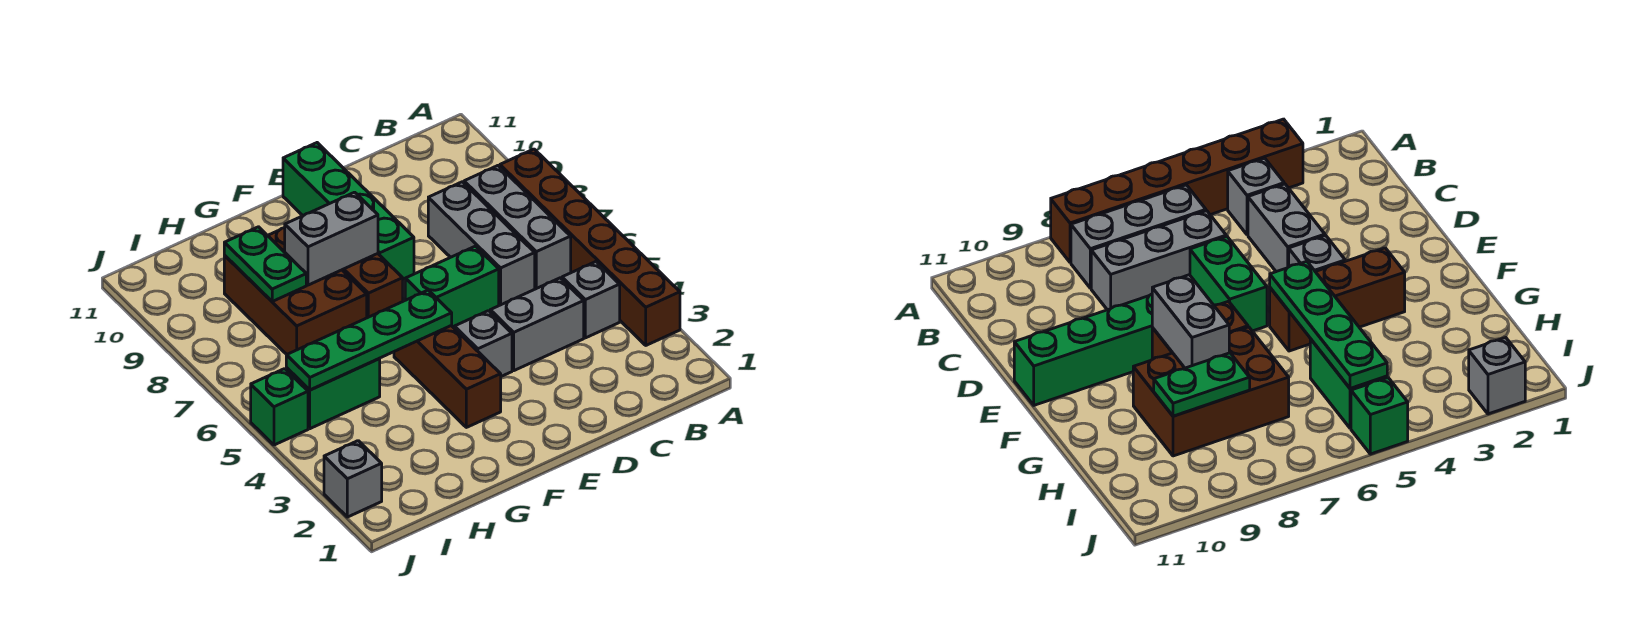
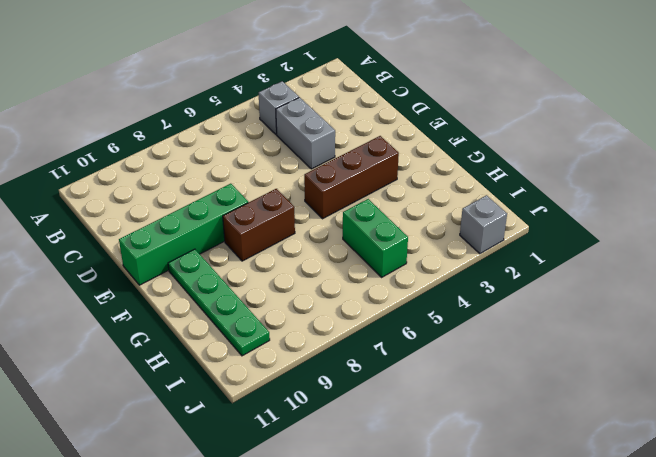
green 1x4 plate [168,249,270,356] -> green 1x4 plate moved to [286,290,452,390]
none -> brown 1x6 brick [500,149,680,345]
none -> grey 1x3 brick [464,166,571,289]
none -> grey 1x3 brick [428,182,535,305]

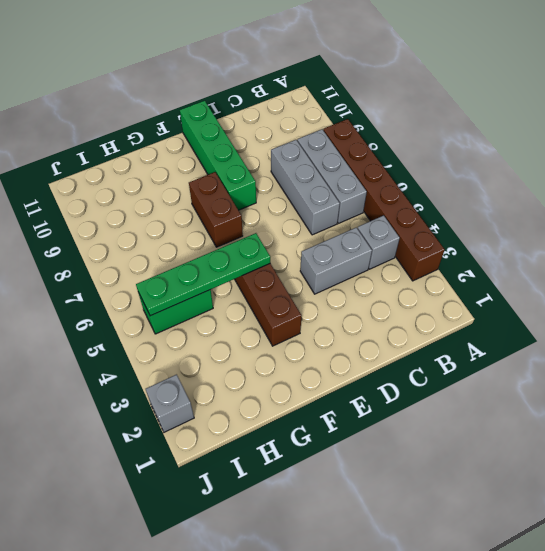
none -> green 1x2 brick [405,246,499,328]
none -> grey 1x1 brick [454,311,512,376]
none -> brown 2x3 brick [224,228,367,354]

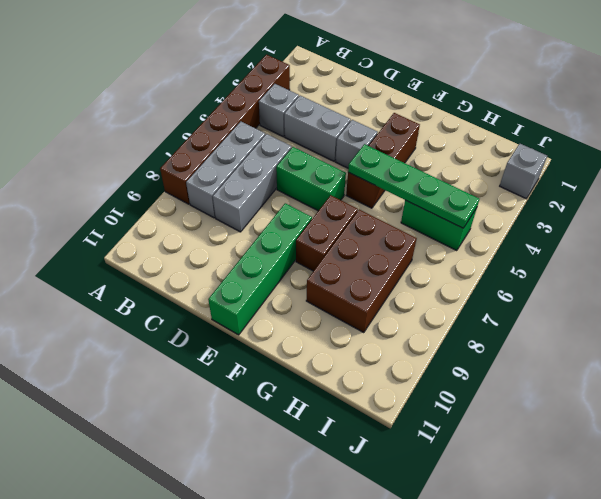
none -> green 1x1 brick [251,369,308,445]
none -> grey 1x2 brick [285,192,378,285]
none -> green 1x2 plate [224,227,306,301]

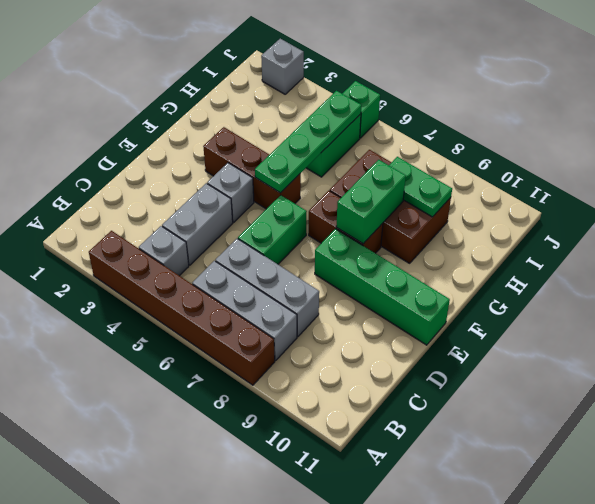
green 1x2 brick [336,160,406,244] -> grey 1x2 brick [285,192,378,285]

